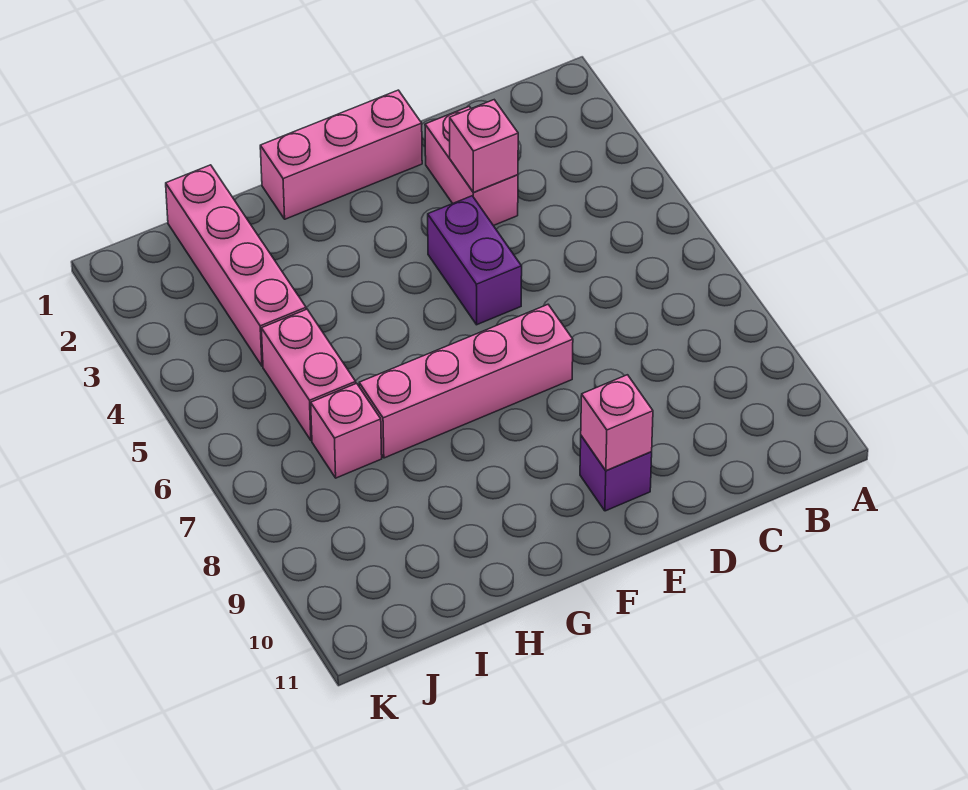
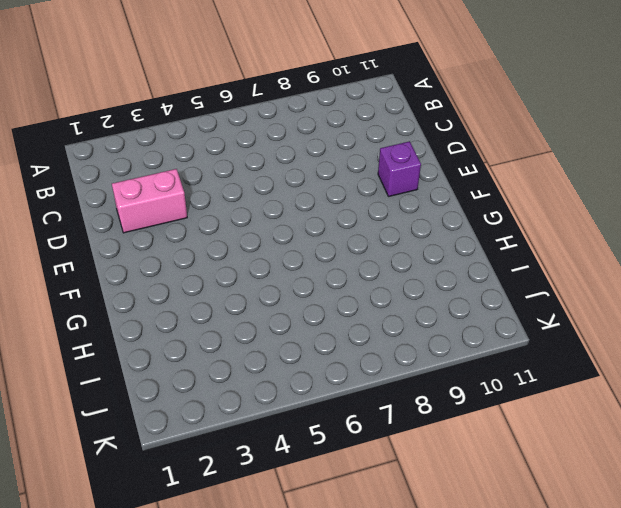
none -> pink 1x3 brick [260,90,422,219]
none -> purple 1x2 brick [428,196,522,325]

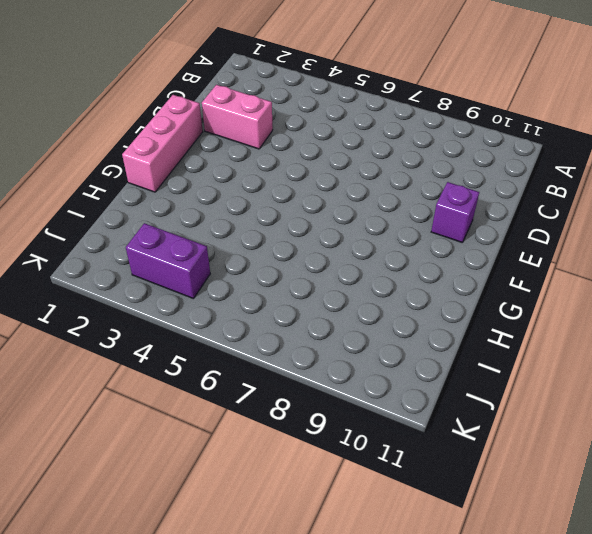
purple 1x2 brick [126,223,210,299] -> purple 1x2 brick moved to [428,196,522,325]
none -> pink 1x4 brick [359,305,573,458]
none -> pink 1x4 brick [166,165,306,366]

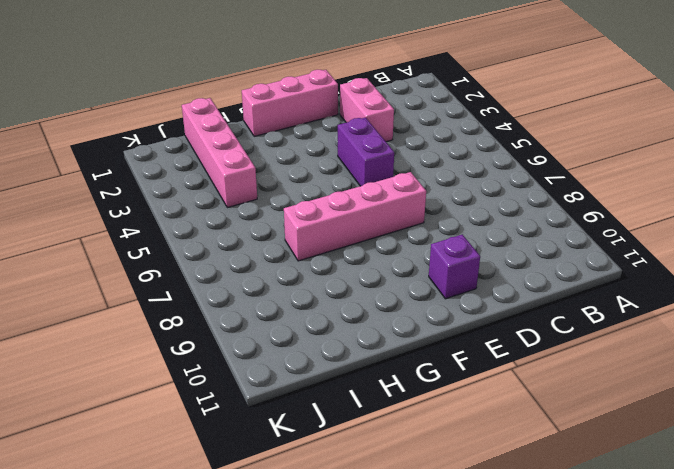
none -> pink 1x2 brick [261,309,356,440]
none -> pink 1x1 brick [311,383,382,478]

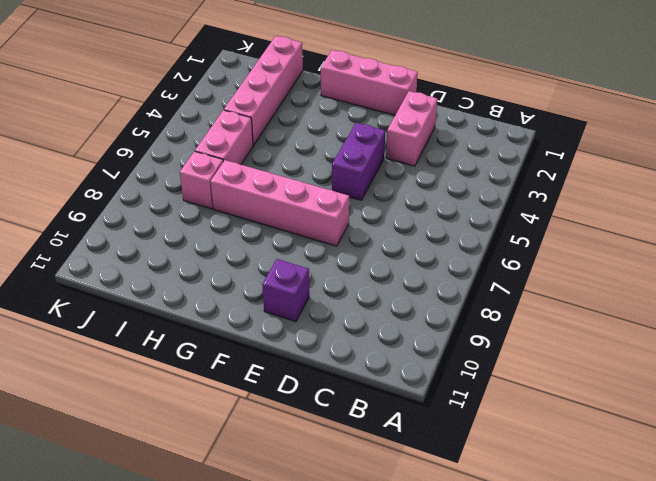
none -> pink 1x1 brick [450,100,518,192]
none -> pink 1x1 brick [581,375,653,471]

